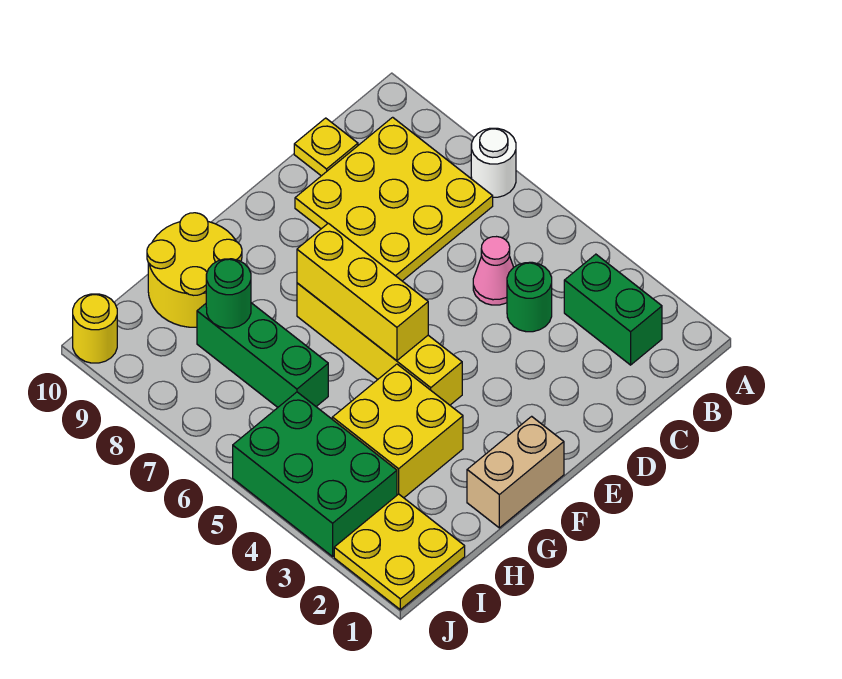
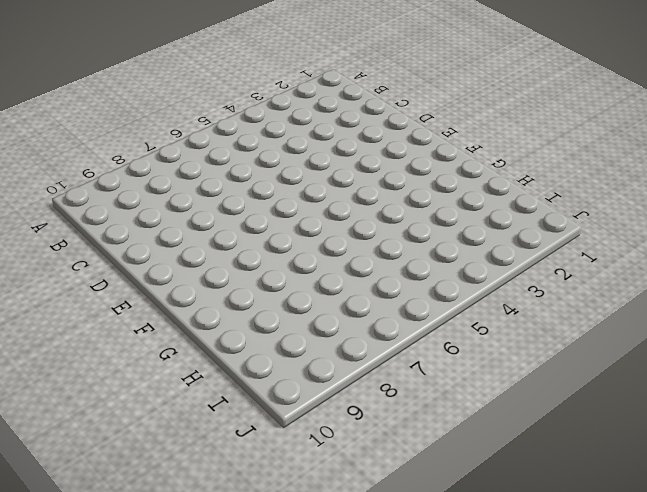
none -> white 1x1 round brick [471,128,516,197]
none -> green 1x2 brick [564,254,662,365]
none -> yellow 3x3 plate [295,117,493,281]

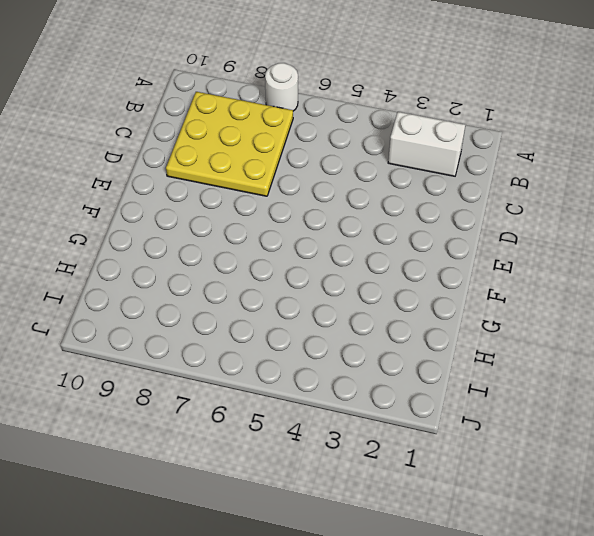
white 1x2 brick [388,112,465,176] -> green 1x2 brick [564,254,662,365]
none -> green 1x1 round brick [507,262,552,332]
none -> pink 1x1 cone [473,237,514,305]
none -> yellow 1x1 plate [294,118,358,176]

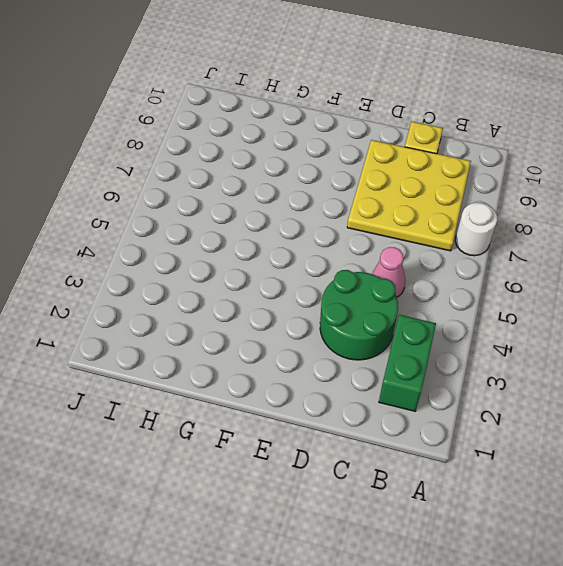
green 2x2 round brick [320,270,398,360] -> green 1x1 round brick [507,262,552,332]
none -> tan 1x2 brick [467,416,564,528]
none -> yellow 1x4 brick [297,283,462,405]
none -> yellow 2x2 brick [332,364,463,498]

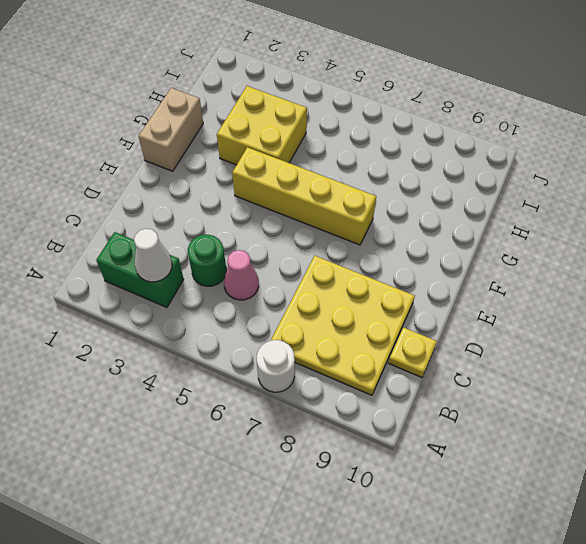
white 1x1 cone [134,229,172,282] -> none
none -> yellow 2x2 round brick [147,213,242,327]
none -> green 1x3 brick [197,303,328,407]
none -> yellow 2x2 plate [334,494,465,610]

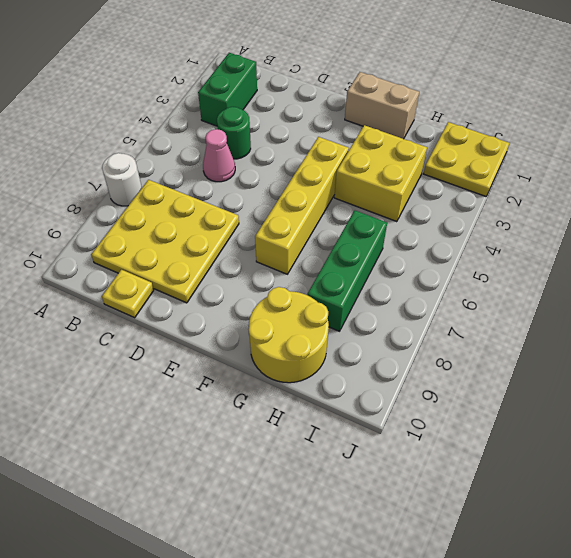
none -> green 2x3 brick [233,392,397,556]
none -> yellow 1x1 round brick [73,294,117,363]
none -> yellow 1x3 brick [297,223,428,361]

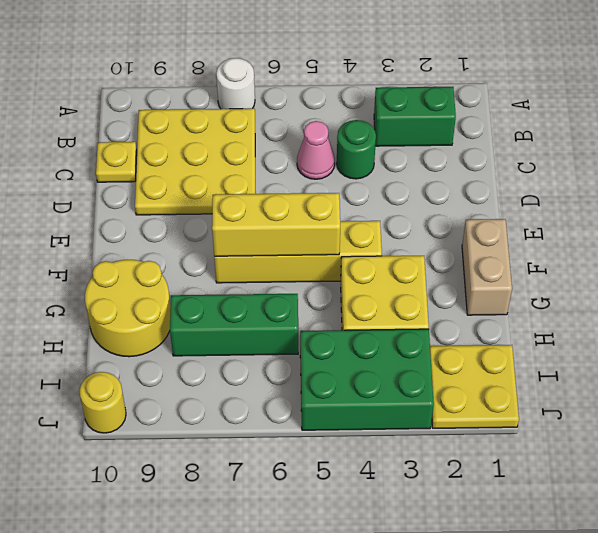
none -> green 1x1 round brick [206,259,251,328]

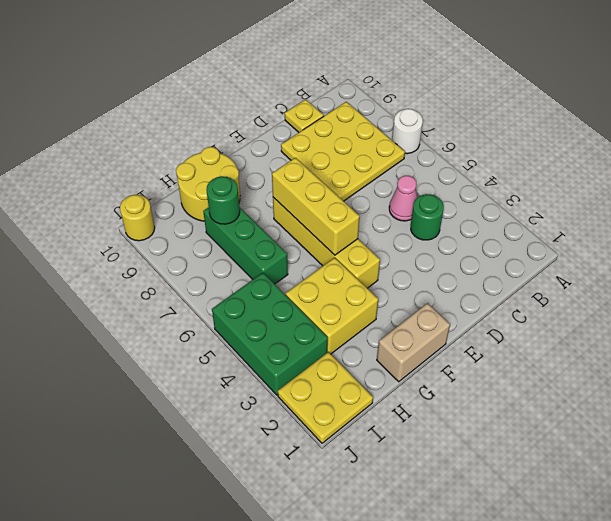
none -> green 1x2 brick [564,254,662,365]

